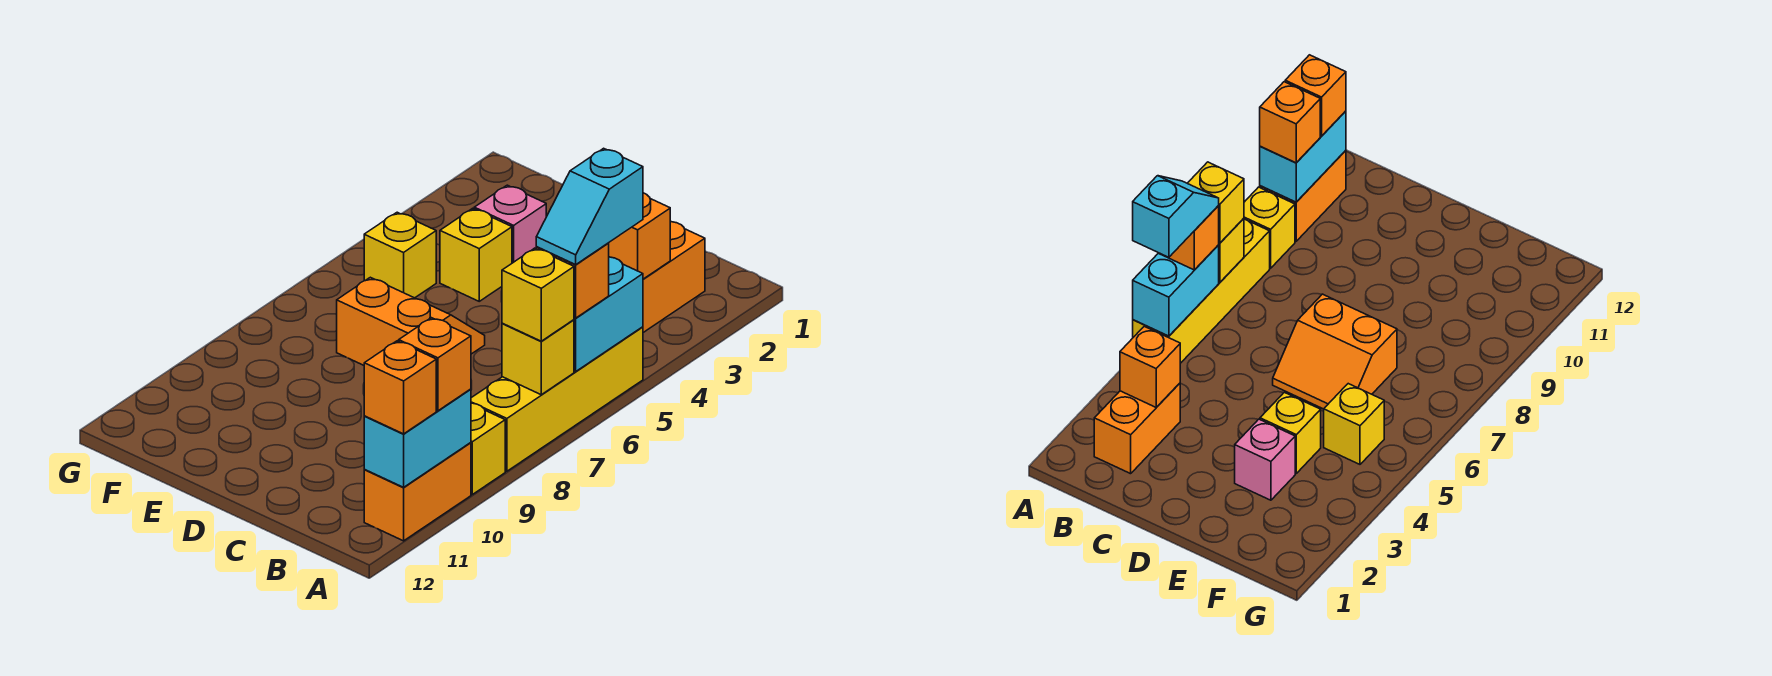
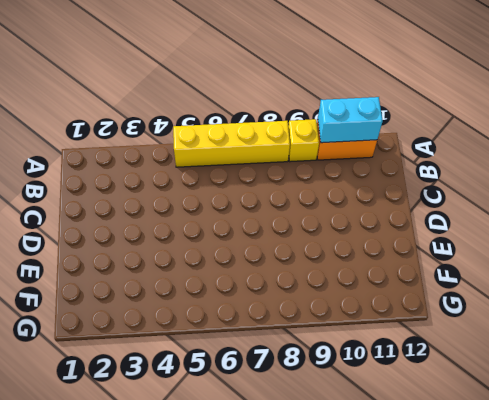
none -> orange 1x2 brick [643,222,705,333]
none -> orange 2x2 slope [337,277,485,365]
none -> pink 1x1 brick [474,185,546,263]

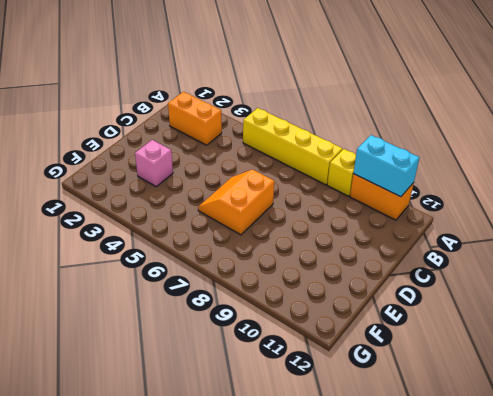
none -> yellow 1x1 brick [440,208,512,301]
none -> yellow 1x1 brick [364,212,436,298]
none -> cyan 1x2 brick [574,257,643,371]

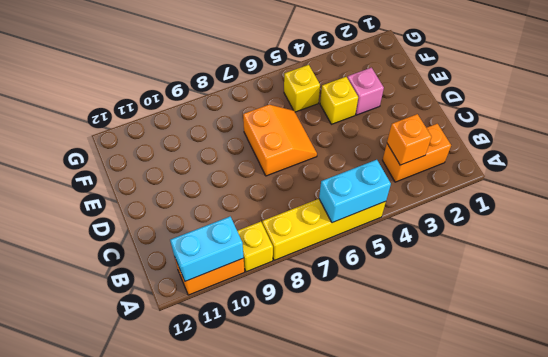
none -> yellow 1x1 brick [502,320,574,395]
none -> orange 1x1 brick [536,243,609,318]
none -> yellow 1x1 brick [502,248,574,341]

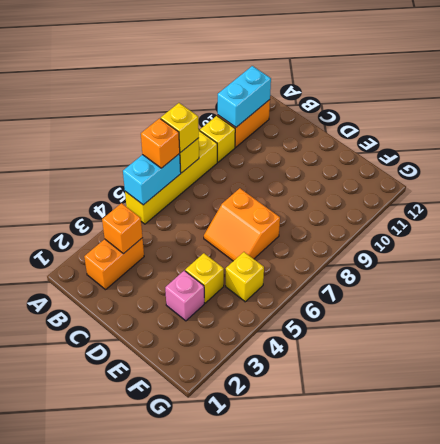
none -> orange 1x1 brick [399,318,471,411]
none -> orange 1x1 brick [364,341,436,434]
none -> cyan 1x2 slope [536,148,643,265]

